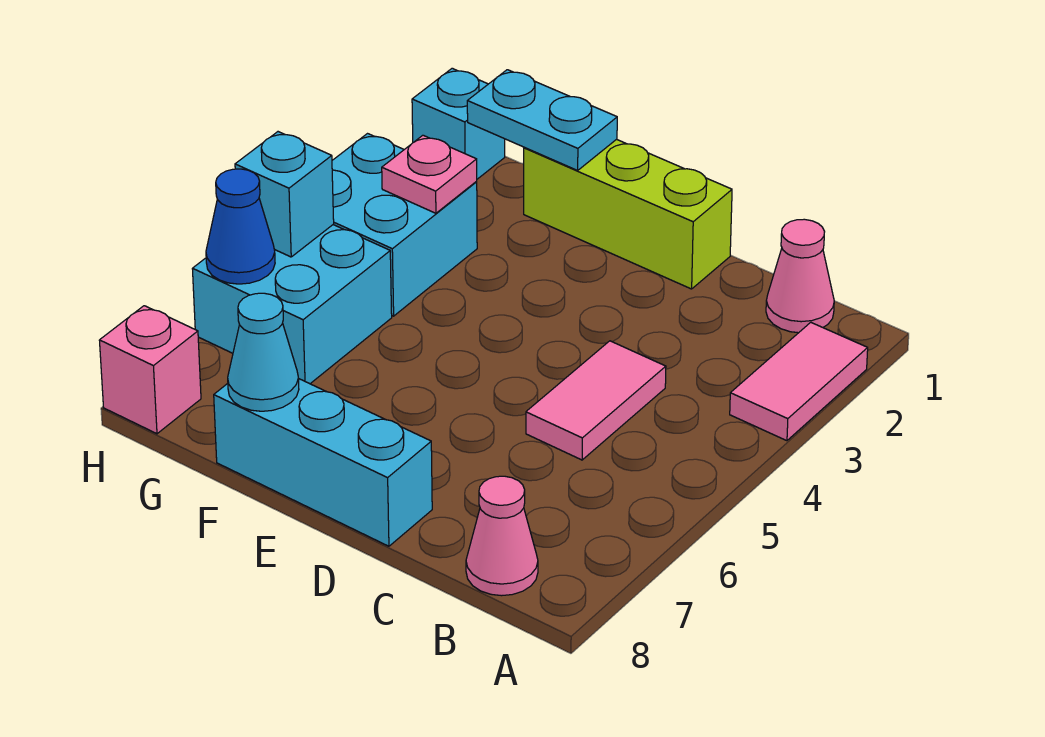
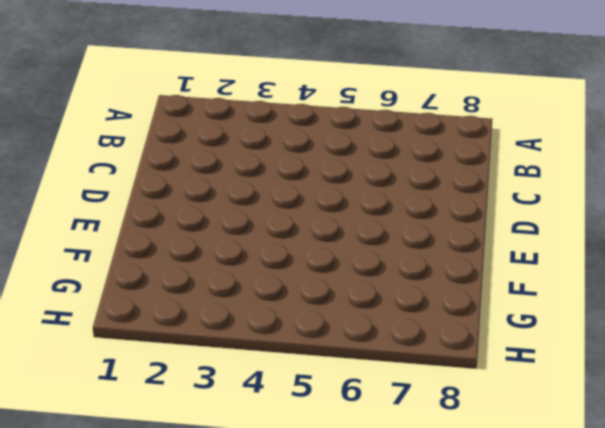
none -> pink 1x2 tile [730,322,868,441]
none -> pink 1x1 cone [766,219,834,333]
none -> pink 1x1 cone [466,476,538,596]

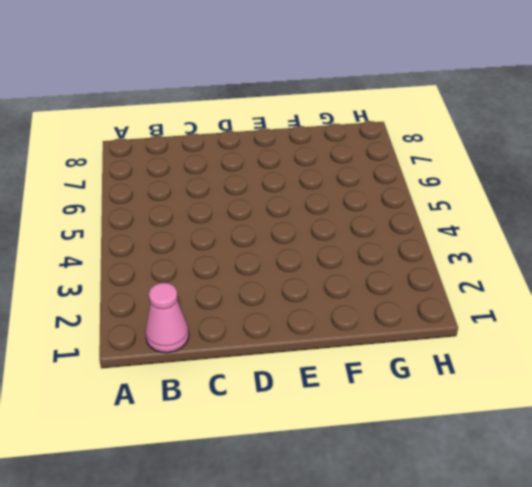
none -> pink 1x2 tile [730,322,868,441]
none -> pink 1x1 cone [466,476,538,596]
none -> pink 1x2 tile [526,341,666,460]

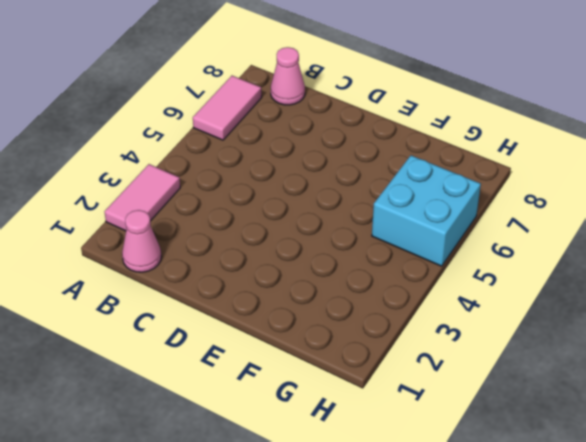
pink 1x2 tile [193,76,262,140] -> pink 1x2 tile moved to [526,341,666,460]
none -> lime 1x3 brick [524,139,732,289]
none -> cyan 1x3 brick [214,379,432,546]
none -> cyan 2x2 brick [332,134,477,316]

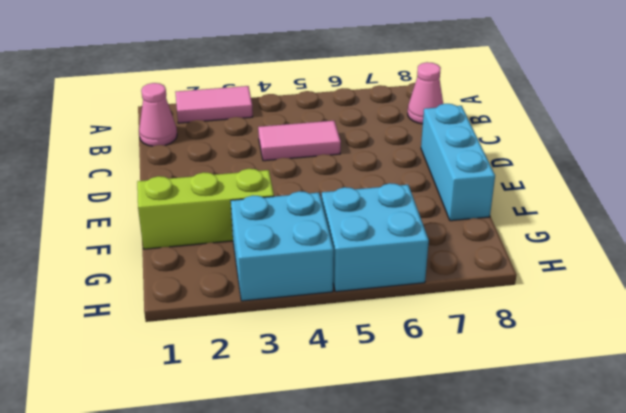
lime 1x3 brick [137,169,274,249] -> lime 1x3 brick turned to [524,139,732,289]
none -> cyan 1x1 brick [412,68,505,179]
none -> pink 1x1 brick [99,306,201,434]
none -> cyan 1x2 plate [467,70,617,170]

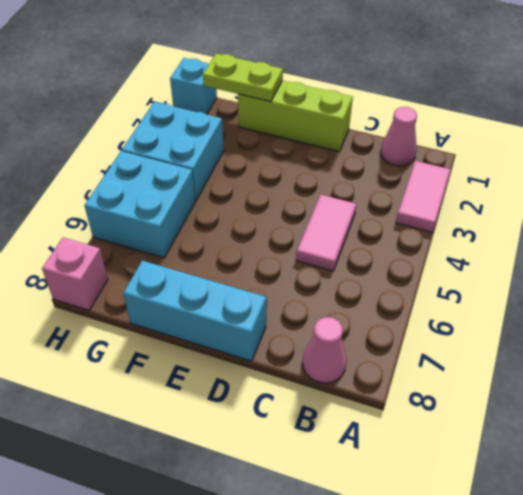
lime 1x2 plate [203,54,283,102] -> cyan 1x2 plate [467,70,617,170]
none -> cyan 1x1 cone [228,293,299,411]
none -> pink 1x1 plate [382,135,477,213]
none -> cyan 1x1 brick [235,132,334,257]

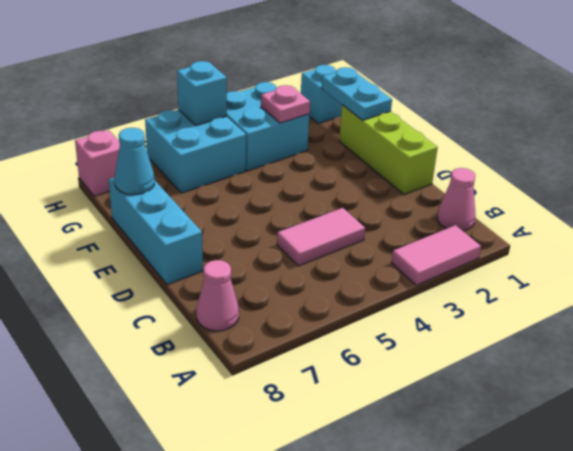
none -> blue 1x1 cone [206,169,275,284]

